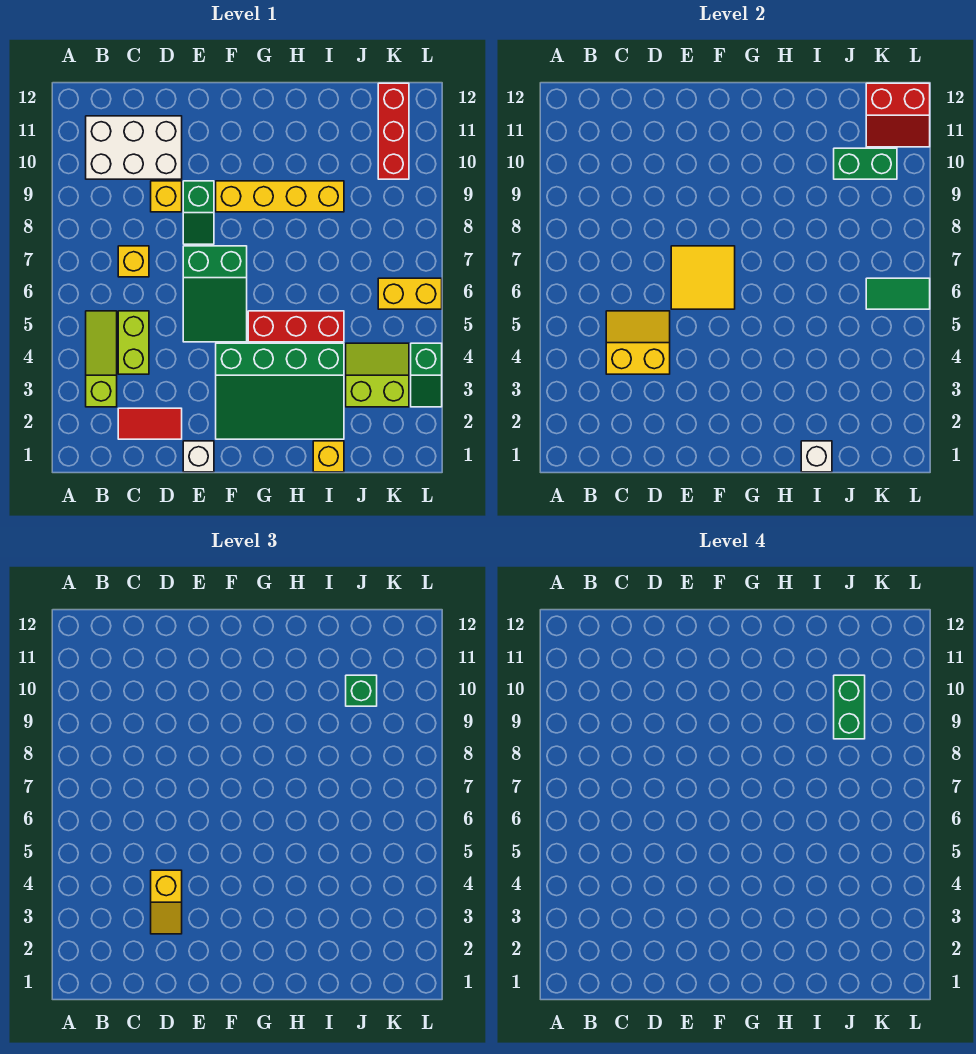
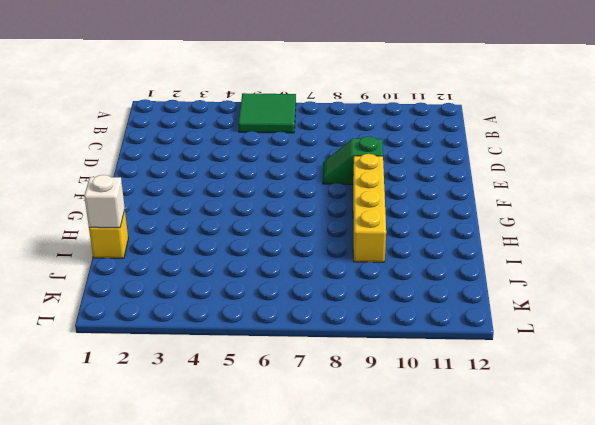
green 2x2 tile [238,93,296,133] -> lime 1x3 slope [86,311,117,407]
none -> white 2x3 brick [86,116,182,179]
none -> red 1x2 tile [118,408,182,439]
none -> lime 1x2 brick [118,311,149,374]

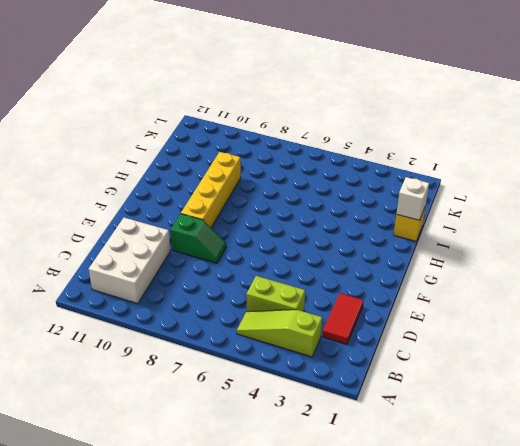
none -> yellow 1x1 brick [118,246,149,277]
none -> yellow 1x1 brick [151,181,182,212]
none -> white 1x1 brick [183,441,214,472]

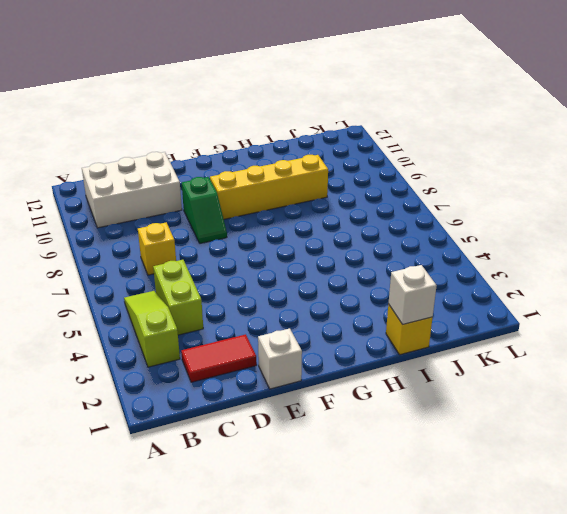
none -> yellow 1x1 brick [151,181,182,212]
none -> green 2x3 slope [183,246,247,342]
none -> green 3x4 slope [216,343,344,439]

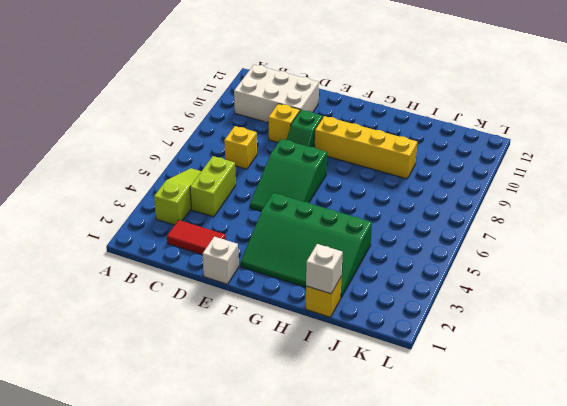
none -> red 1x3 brick [248,311,344,342]
none -> lime 2x2 slope [346,343,409,407]
none -> yellow 1x2 brick [378,278,442,309]

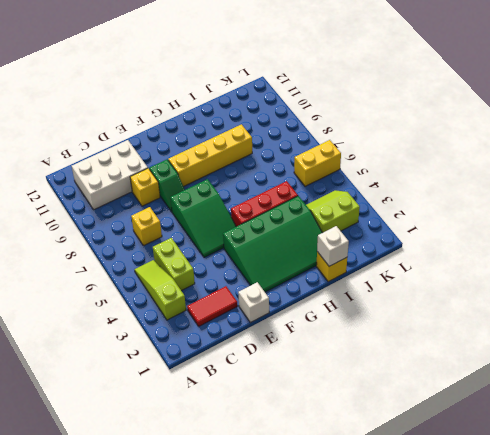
none -> red 1x3 brick [378,83,409,179]
none -> green 1x2 slope [411,343,442,407]
none -> yellow 2x2 slope [606,311,670,374]

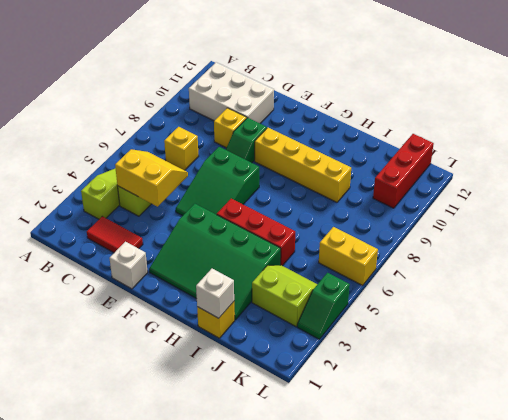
none -> yellow 2x2 tile [671,246,735,309]
none -> green 1x2 brick [834,148,897,179]
none -> green 1x2 tile [866,278,930,309]

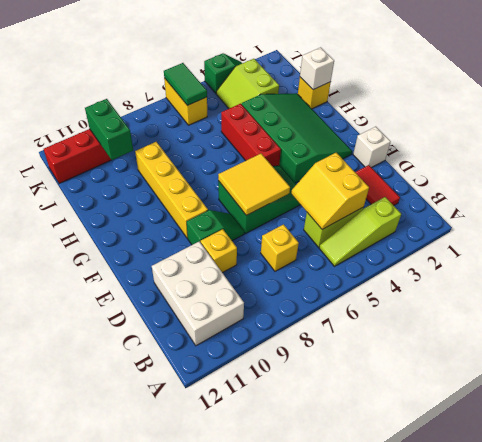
none -> red 2x2 slope [866,83,930,147]
none -> yellow 1x2 slope [151,870,182,934]
none -> green 1x1 brick [346,675,377,706]

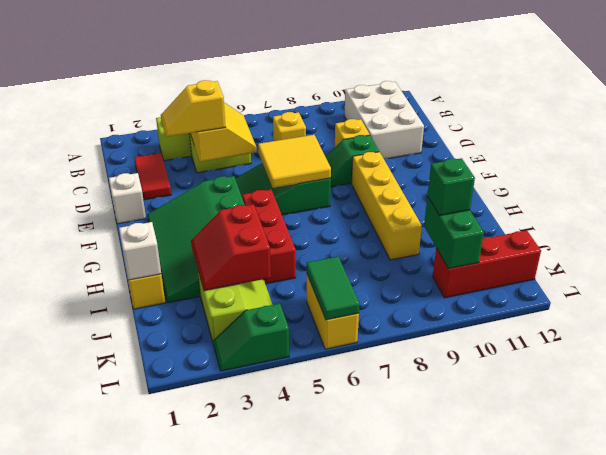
red 2x2 slope [191,204,271,291] -> red 2x2 slope moved to [866,83,930,147]
none -> green 1x2 brick [834,675,865,739]

